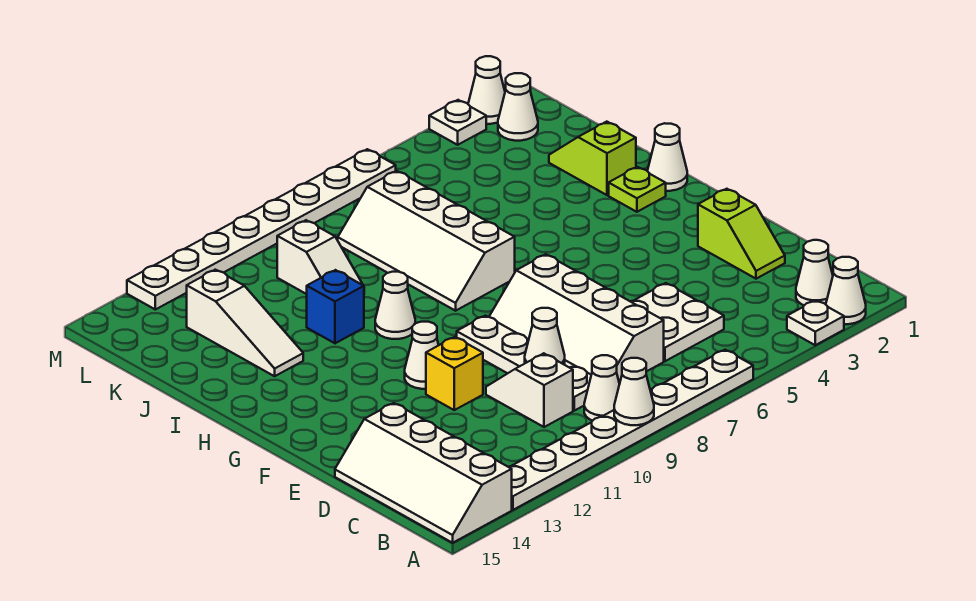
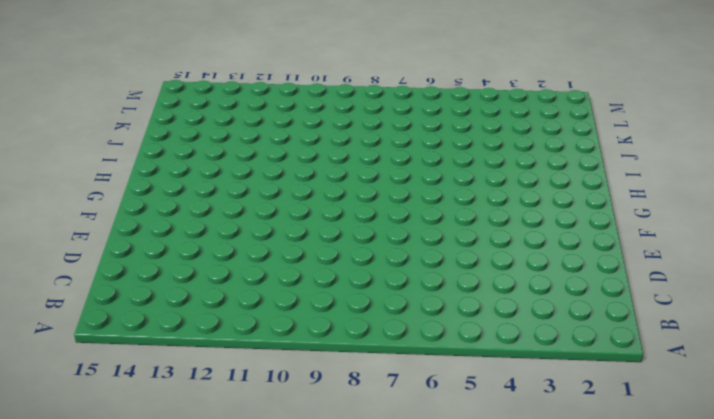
none -> white 1x1 cone [826,257,866,324]
none -> white 1x1 plate [787,300,844,345]
none -> white 1x8 plate [509,350,753,510]

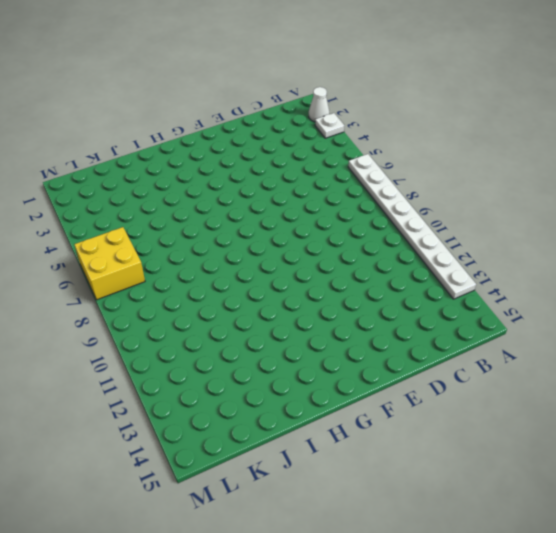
yellow 2x2 brick [74,227,145,300] -> white 1x8 plate [127,149,396,309]
none -> white 2x4 slope [335,403,512,543]
none -> white 1x1 cone [796,240,833,305]
none -> white 1x1 cone [584,355,620,421]

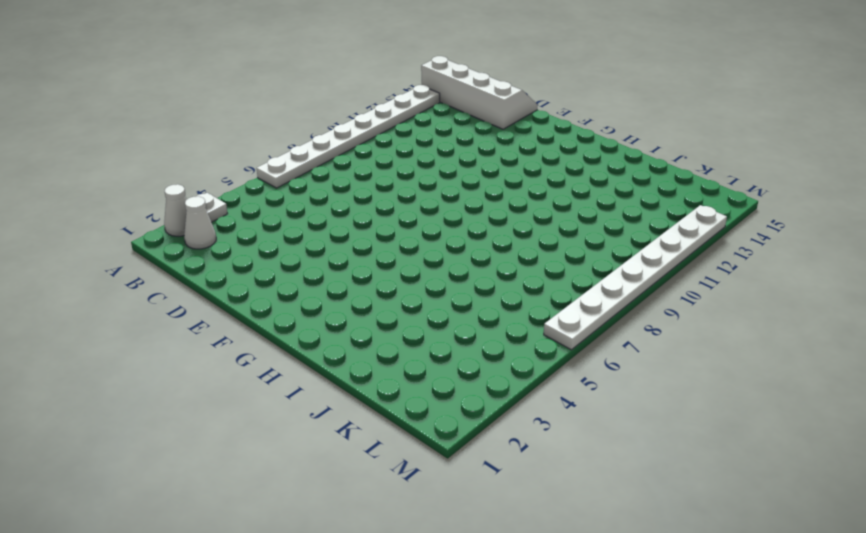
none -> white 1x1 cone [584,355,620,421]
none -> white 2x2 plate [630,283,724,361]
none -> white 2x4 slope [489,254,664,384]

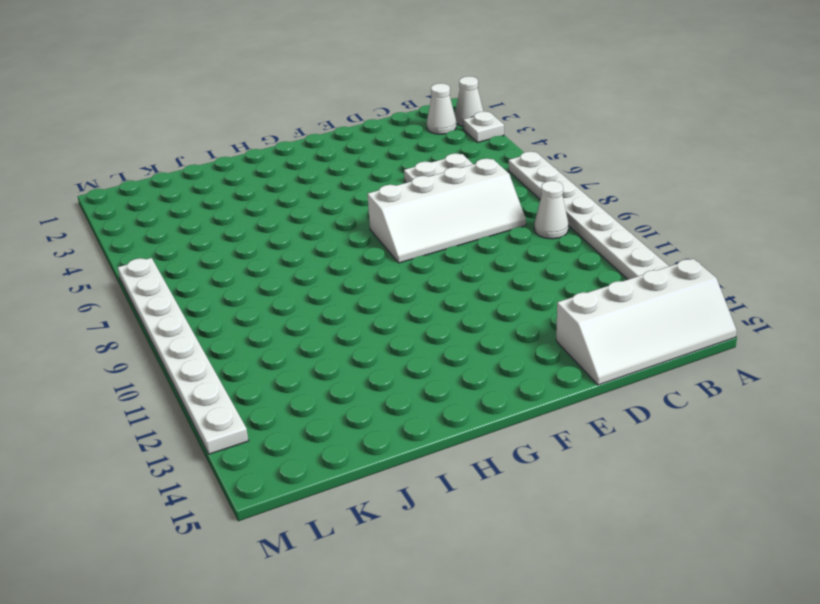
none -> white 1x4 plate [457,316,591,411]
none -> white 1x2 slope [486,353,573,427]
none -> lime 1x2 slope [698,189,785,279]

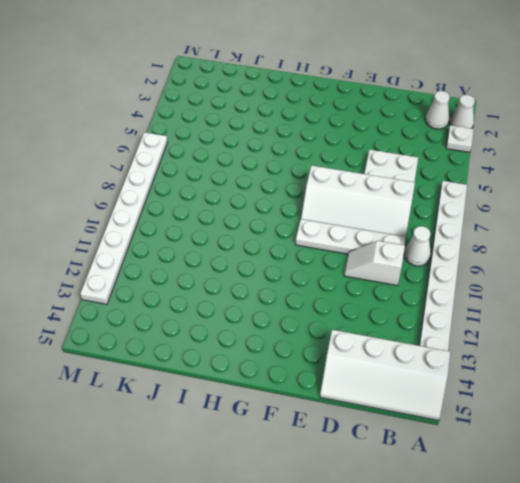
none -> lime 1x2 slope [698,189,785,279]
none -> yellow 1x1 brick [426,337,483,410]
none -> white 1x1 cone [405,322,439,389]

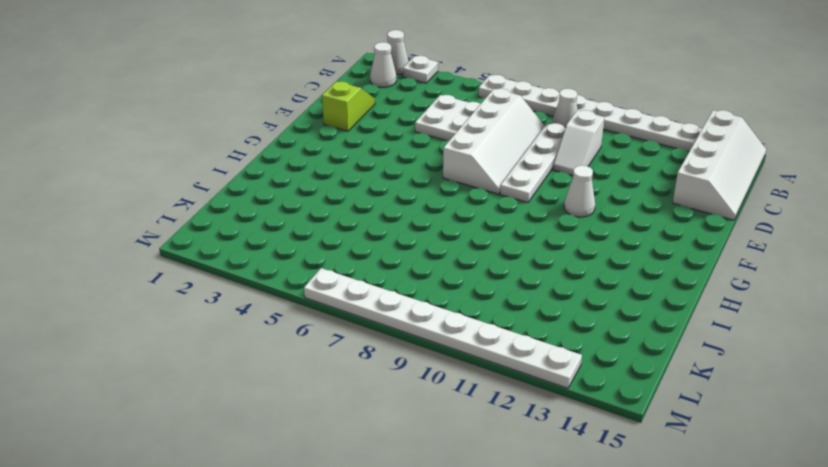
none -> yellow 1x1 brick [426,337,483,410]
none -> white 1x1 cone [648,123,687,191]
none -> lime 1x1 plate [609,167,666,212]

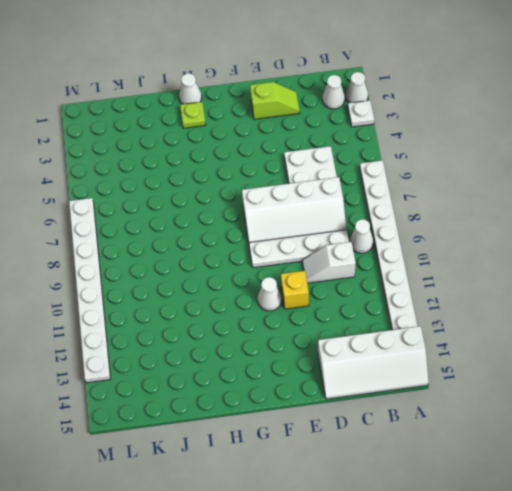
none -> white 2x4 slope [338,171,515,311]
none -> white 1x1 cone [375,272,415,339]
none -> lime 1x2 slope [549,122,636,195]

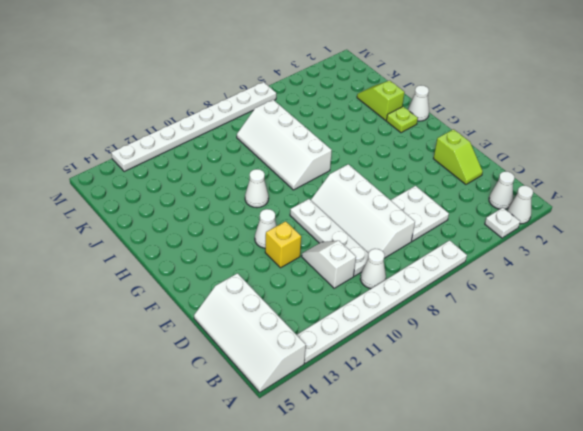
none -> blue 1x1 brick [307,270,364,343]
none -> white 1x3 slope [187,270,303,376]
none -> white 1x2 slope [277,220,363,294]

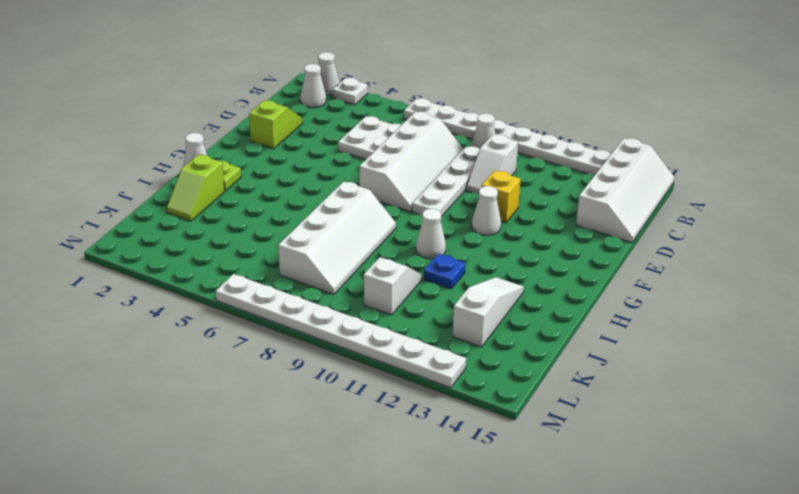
blue 1x1 plate [424,254,465,289] -> blue 1x1 brick [307,270,364,343]
none -> white 1x1 cone [498,73,538,141]
none -> white 1x1 cone [468,56,505,124]
none -> white 1x1 plate [429,100,486,145]

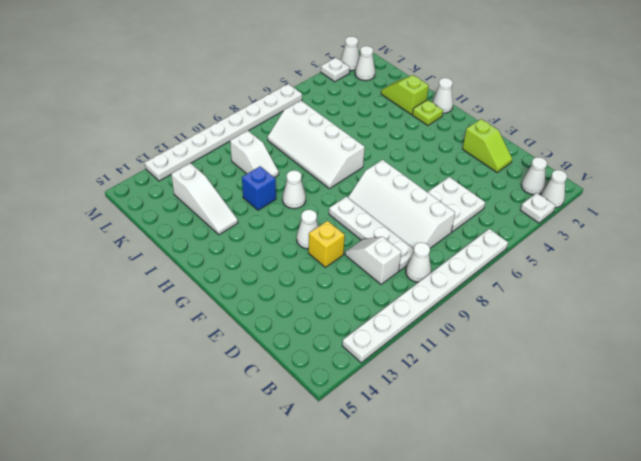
none -> white 2x4 slope [335,403,512,543]
none -> white 1x1 cone [614,358,654,425]
none -> white 1x1 cone [525,308,565,365]

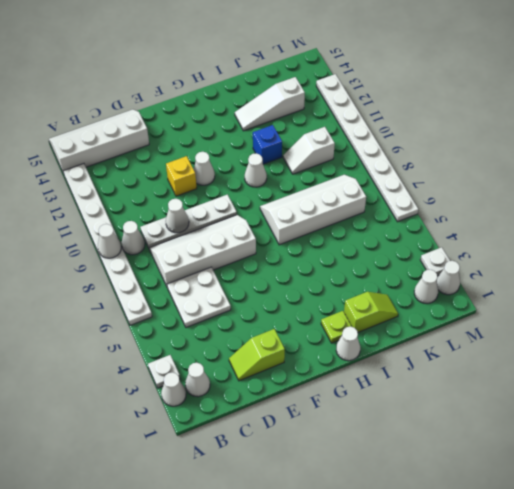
none -> white 1x2 slope [486,353,573,427]

